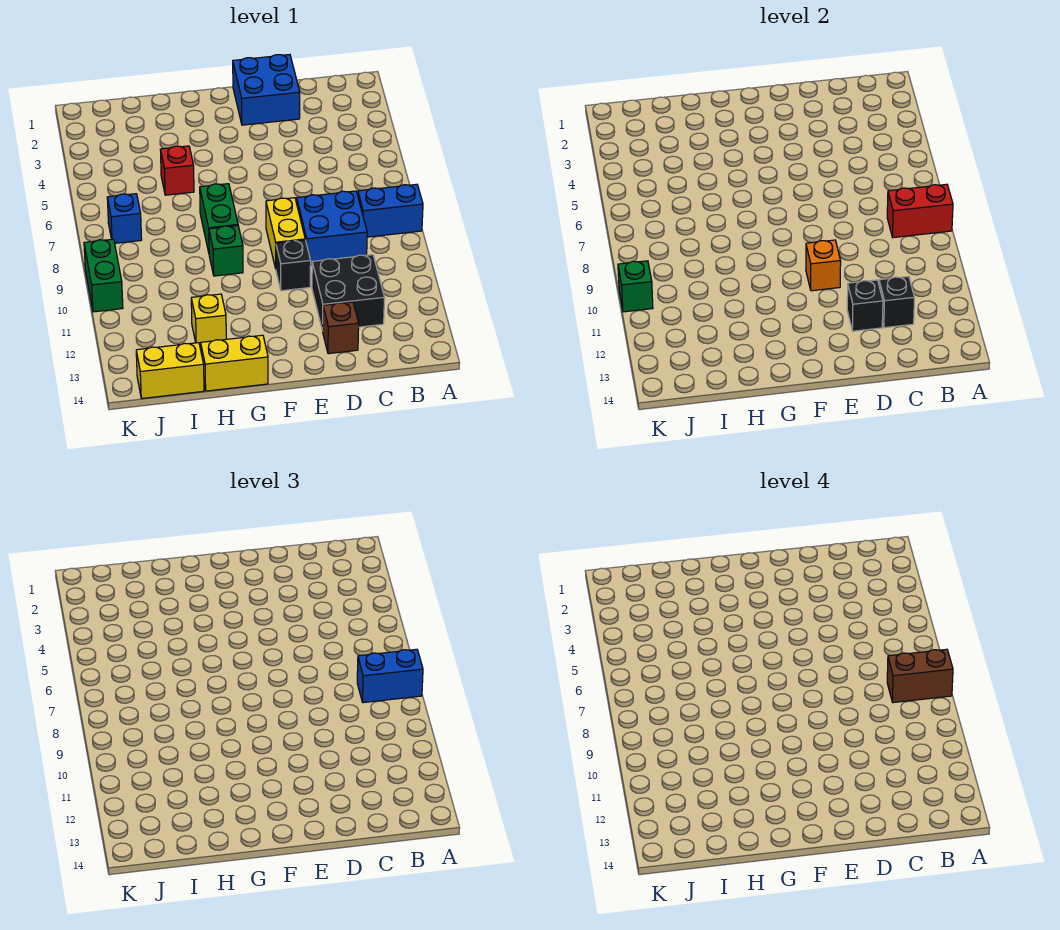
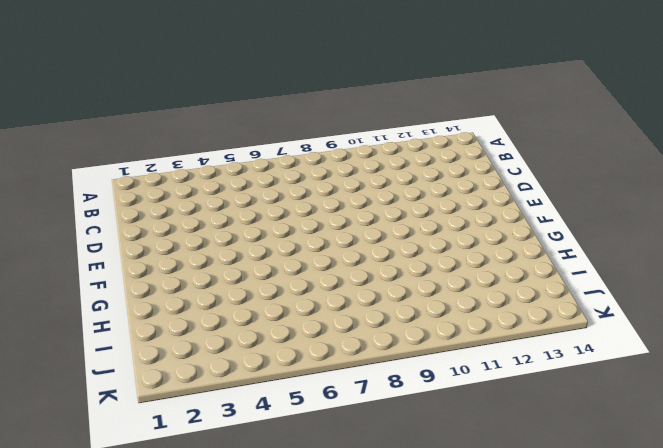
none -> blue 1x2 brick [358,184,423,237]
none -> blue 2x2 brick [297,191,367,265]
none -> black 2x2 brick [312,255,385,331]

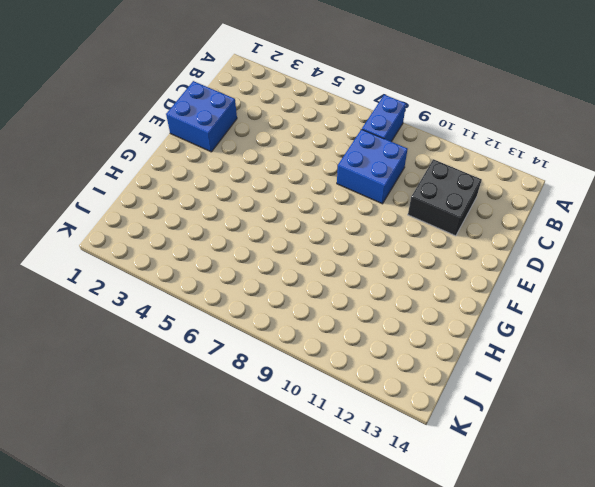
none -> brown 1x1 brick [323,302,359,354]
none -> yellow 1x2 brick [266,198,305,268]
none -> black 1x1 brick [276,240,311,291]

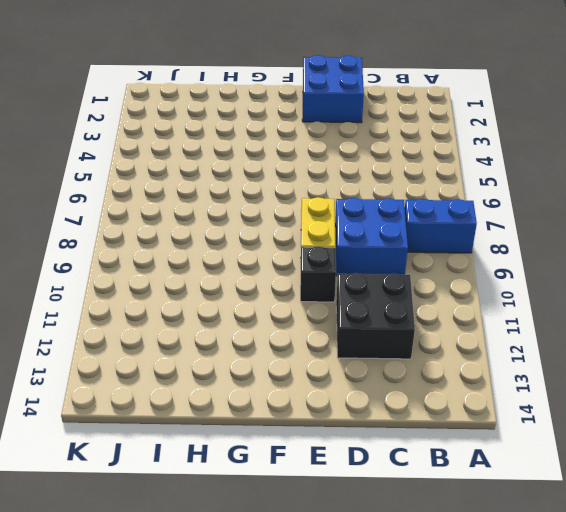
none -> brown 1x1 brick [323,302,359,354]
none -> green 1x2 brick [200,184,238,252]
none -> green 1x1 brick [209,226,243,276]

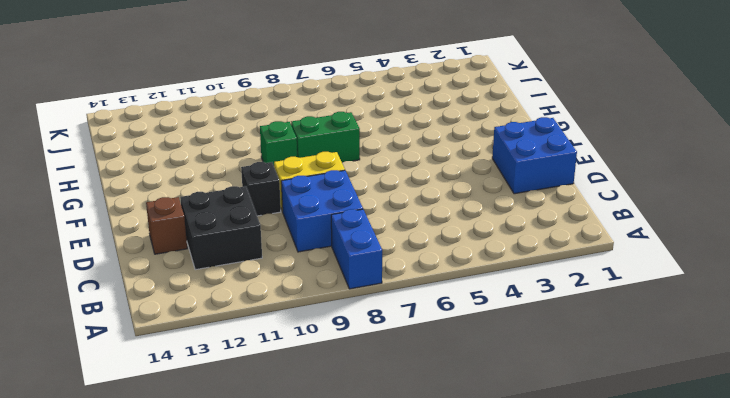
none -> yellow 1x2 brick [201,335,268,391]
none -> red 1x1 brick [160,146,194,195]
none -> yellow 1x1 brick [191,294,226,345]

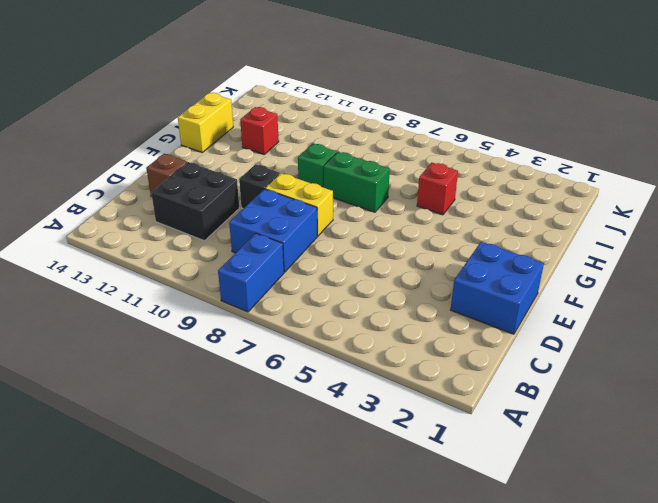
red 1x1 brick [240,107,279,154] -> yellow 1x1 brick [191,294,226,345]
none -> yellow 1x2 brick [136,343,204,398]
none -> blue 1x1 brick [107,194,142,243]
none -> green 1x2 brick [84,239,123,312]

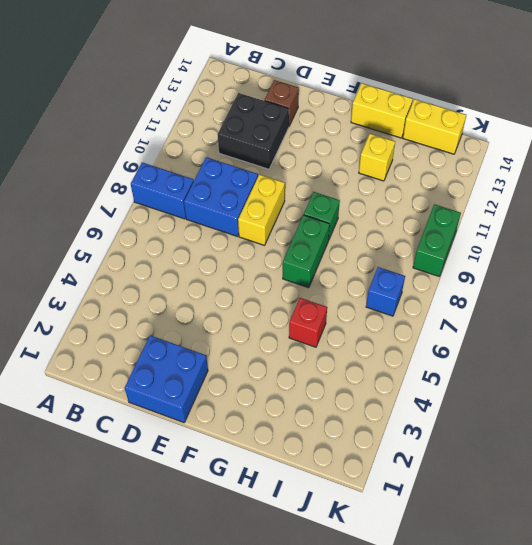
none -> black 1x1 brick [276,240,311,291]
none -> red 1x2 brick [887,184,953,238]
none -> black 1x1 brick [879,276,915,328]

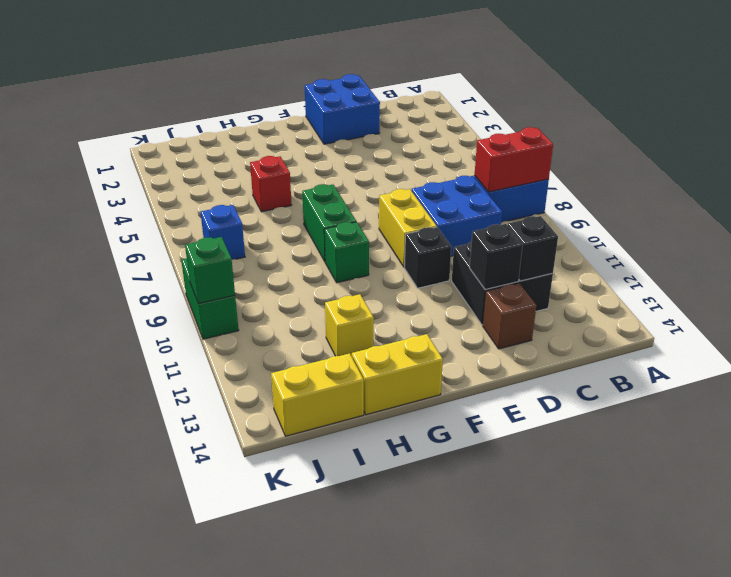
none -> orange 1x1 brick [806,240,841,291]
none -> blue 1x2 brick [357,649,423,703]
none -> brown 1x2 brick [887,649,953,703]

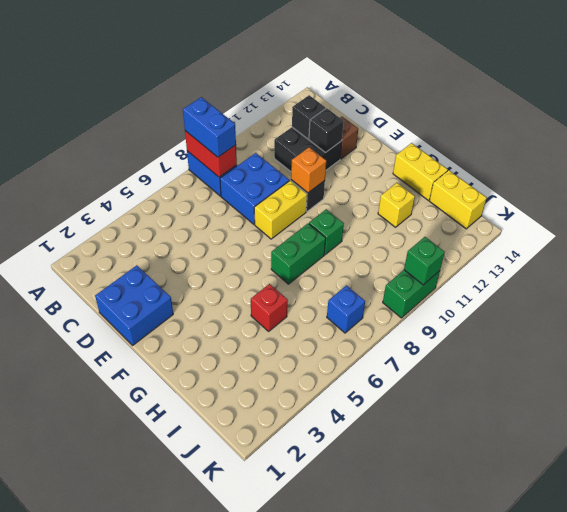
none -> brown 1x2 brick [887,649,953,703]

